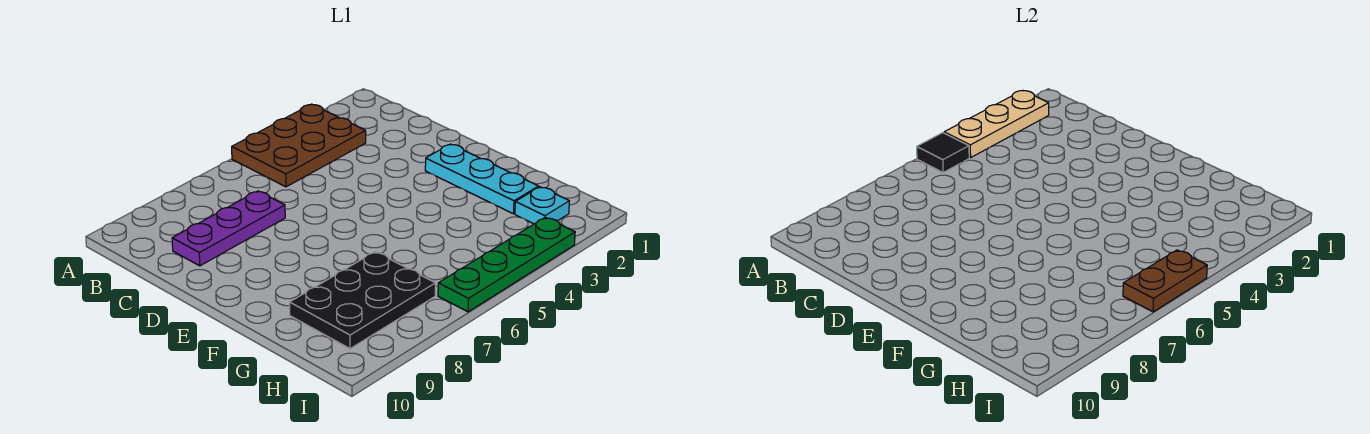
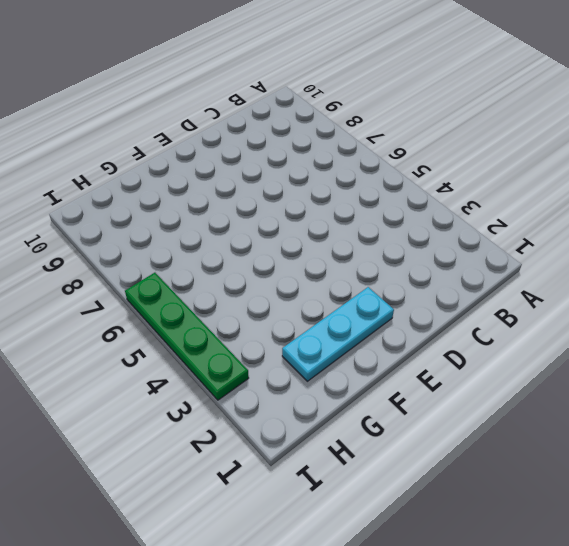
none -> brown 2x3 plate [232,104,366,187]
none -> purple 1x3 plate [172,191,285,266]

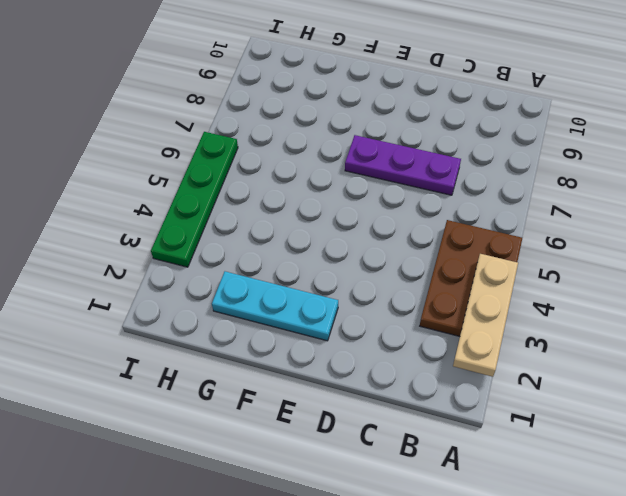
purple 1x3 plate [345,135,461,195] -> purple 1x3 plate turned to [172,191,285,266]
none -> black 2x3 plate [290,252,435,349]
none -> cyan 1x1 plate [515,187,569,224]

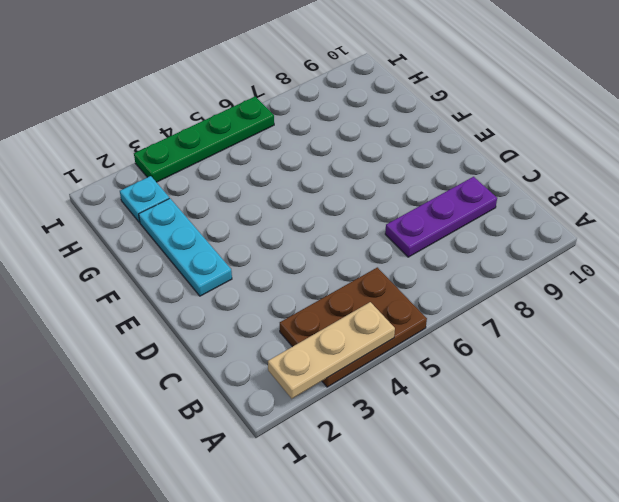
none -> black 2x3 plate [290,252,435,349]
none -> black 1x1 tile [917,133,969,173]

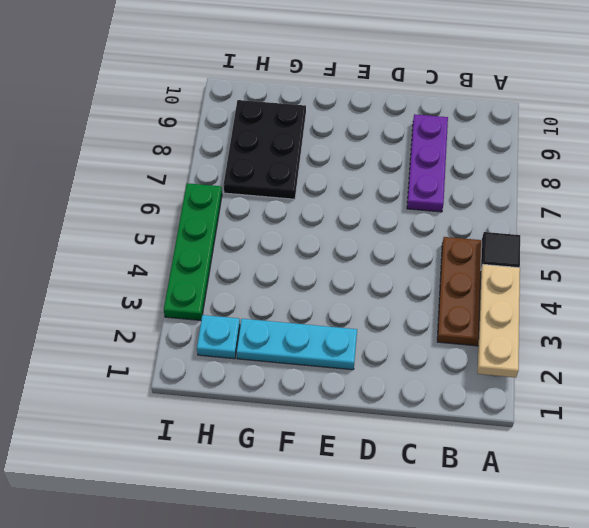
none -> brown 1x2 plate [1123,250,1207,312]

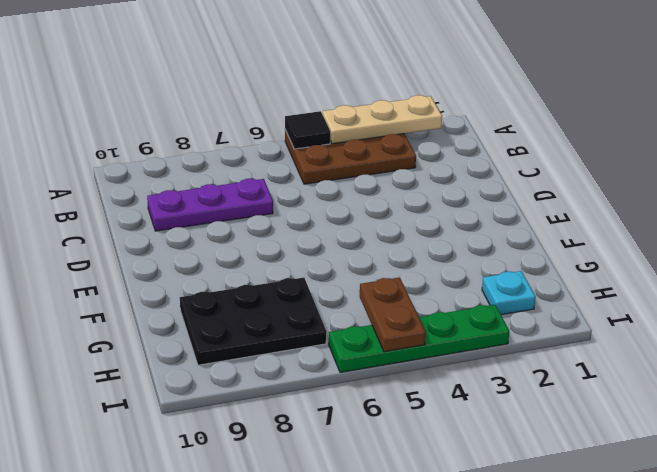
brown 1x2 plate [360,277,426,352] -> brown 1x2 plate turned to [1123,250,1207,312]
none -> cyan 1x3 plate [425,144,539,214]

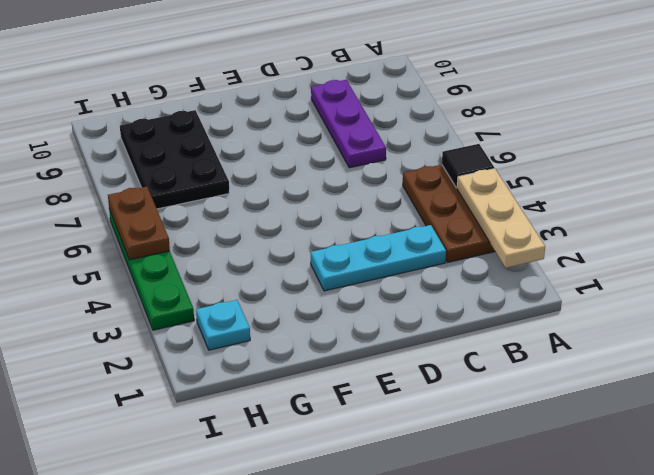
cyan 1x3 plate [311,225,446,291] -> cyan 1x3 plate moved to [425,144,539,214]

